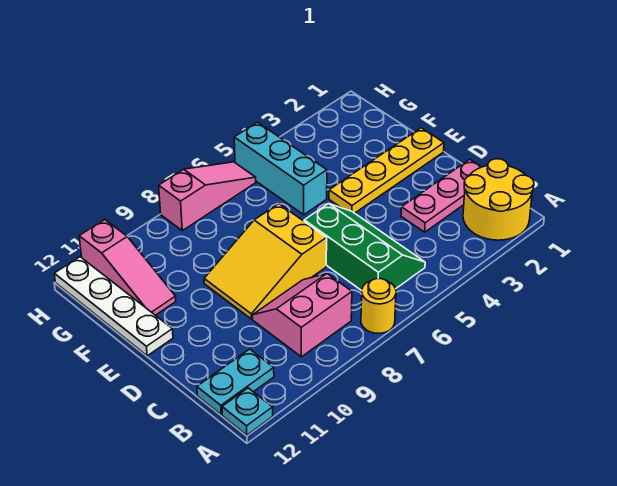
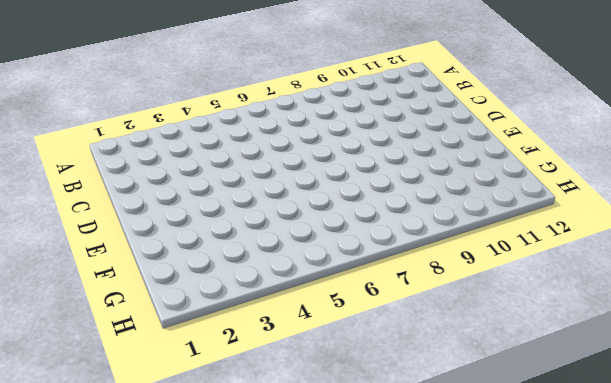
none -> yellow 2x2 round brick [463,159,534,240]
none -> yellow 1x1 round brick [361,279,396,333]
none -> cyan 1x1 plate [222,388,273,435]

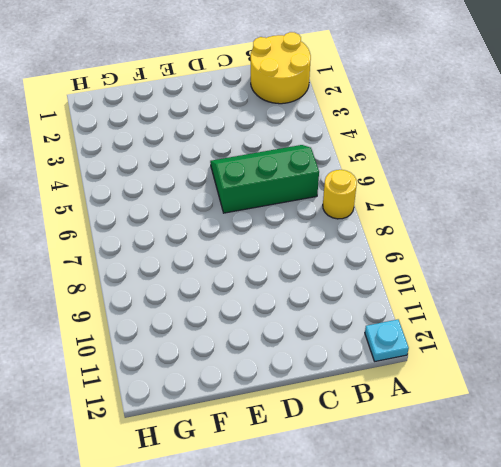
none -> pink 2x2 slope [253,274,352,357]
none -> cyan 1x2 plate [197,349,274,415]
none -> pink 1x3 plate [401,159,481,232]

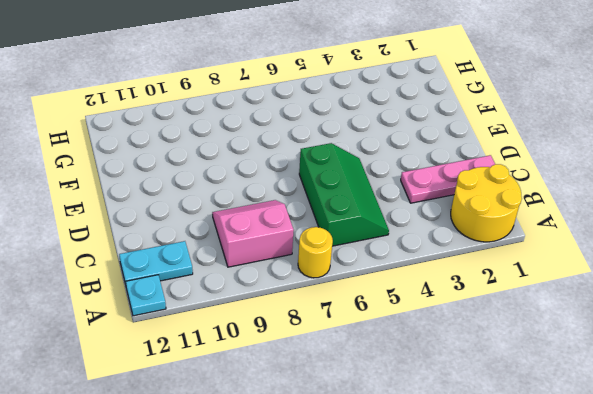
none -> yellow 2x3 slope [204,204,327,319]
none -> yellow 1x4 plate [329,128,444,213]
none -> white 1x4 plate [54,257,173,356]

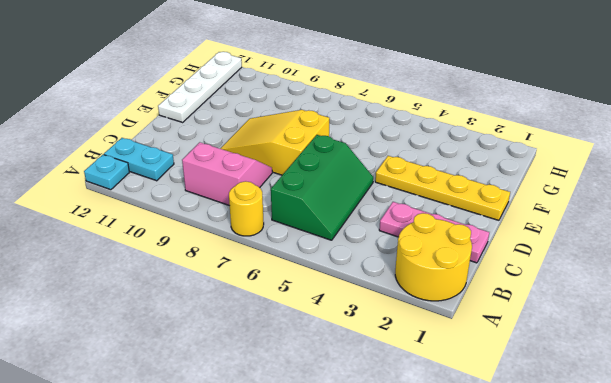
none -> cyan 1x3 brick [234,122,327,215]
none -> pink 1x3 slope [79,220,176,315]
none -> pink 1x3 slope [159,162,256,231]

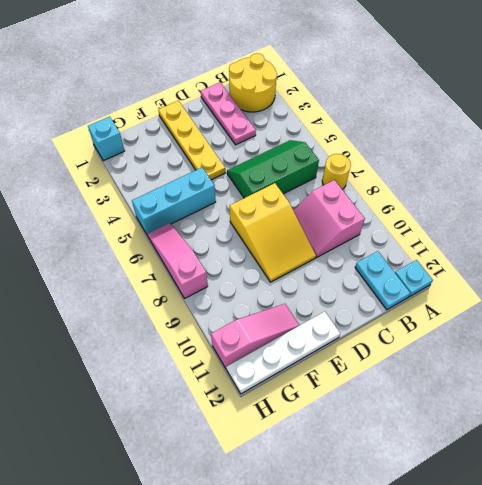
cyan 1x1 brick [88,116,125,161] -> none

